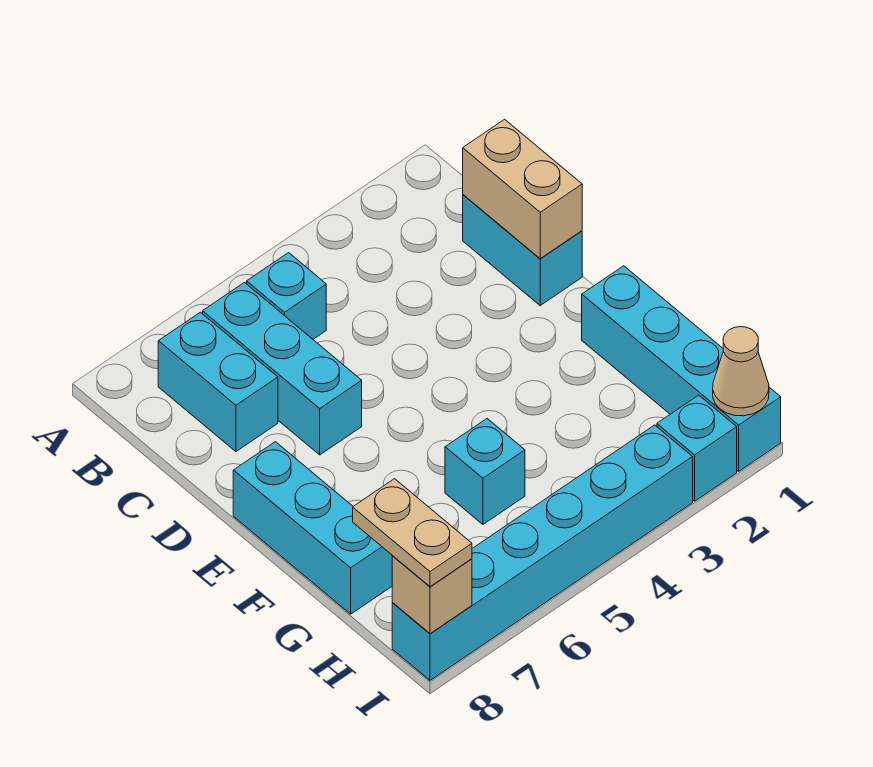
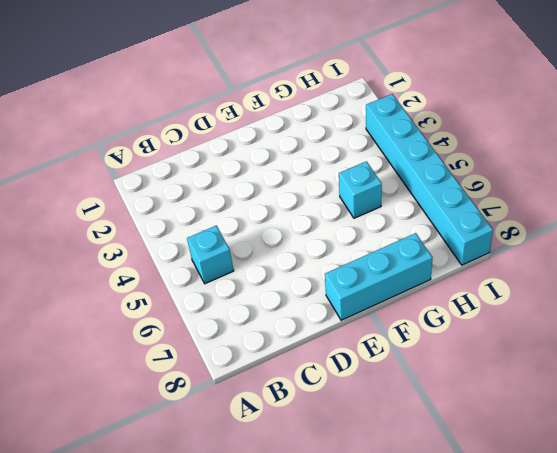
none -> cyan 1x3 brick [203,283,362,455]
none -> cyan 1x2 brick [158,312,278,451]
none -> cyan 1x2 brick [463,195,582,305]

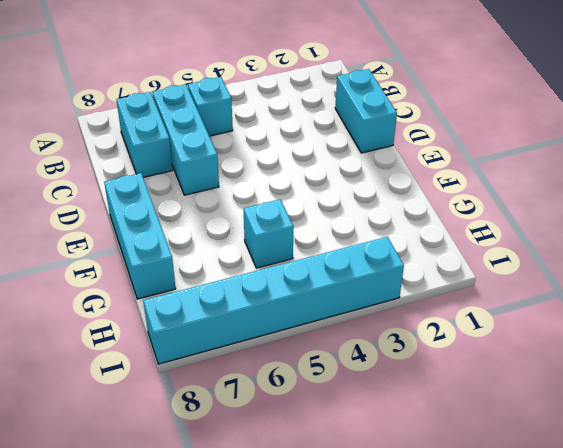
none -> cyan 1x4 brick [582,266,781,471]
none -> cyan 1x1 brick [657,395,737,501]
none -> tan 1x2 brick [463,119,582,259]

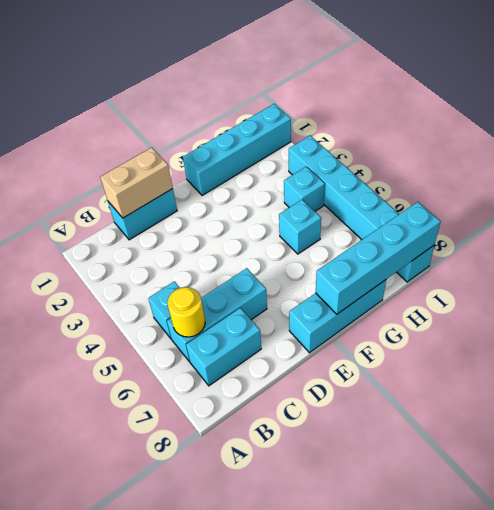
yellow 1x1 round brick [168,287,205,337] -> none
cyan 1x4 brick [316,202,441,314] -> tan 1x1 brick [392,556,472,634]
cyan 1x1 brick [284,167,325,211] -> cyan 1x1 brick moved to [657,395,737,501]
none -> tan 1x1 cone [713,327,769,416]
none -> tan 1x2 plate [353,479,472,587]

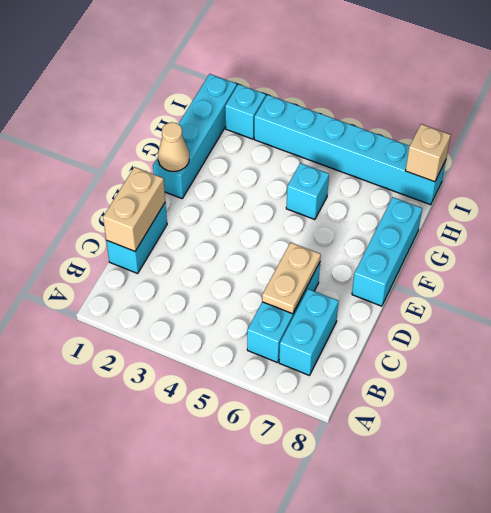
tan 1x2 plate [262,242,321,314] -> tan 1x2 plate moved to [353,479,472,587]
tan 1x1 cone [158,122,189,171] -> tan 1x1 cone moved to [713,327,769,416]
none -> cyan 1x1 brick [247,253,326,339]

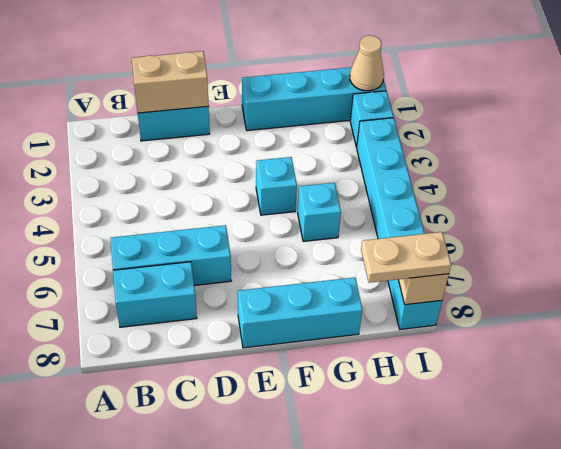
cyan 1x1 brick [256,157,297,215] -> cyan 1x1 brick moved to [247,253,326,339]

